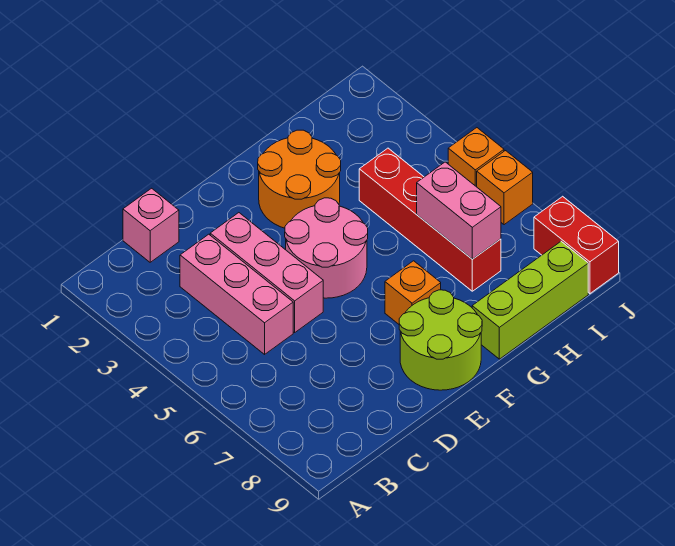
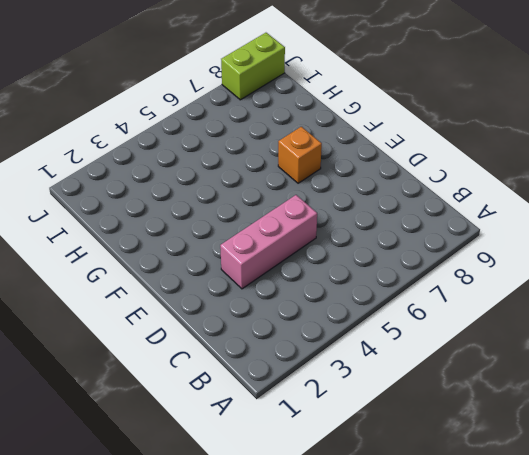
lime 1x2 brick [221,33,285,100] -> red 1x2 brick [534,196,619,294]
none -> pink 1x1 brick [123,188,179,262]
none -> pink 1x3 brick [180,234,293,354]
none -> pink 2x2 round brick [285,198,368,298]

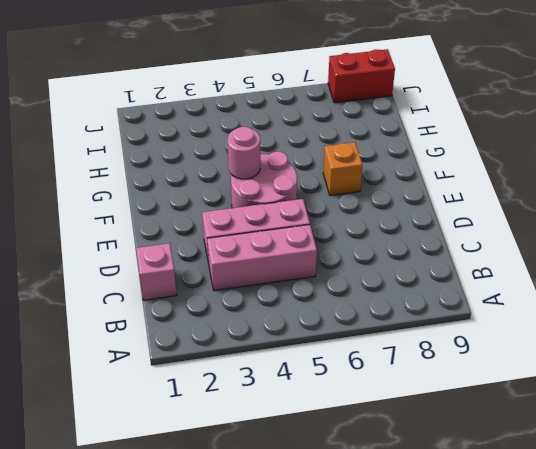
pink 1x1 round brick [228,127,260,179] -> none
none -> lime 2x2 round brick [399,290,482,390]
none -> orange 2x2 round brick [258,130,341,228]
none -> lime 1x3 brick [472,241,588,359]

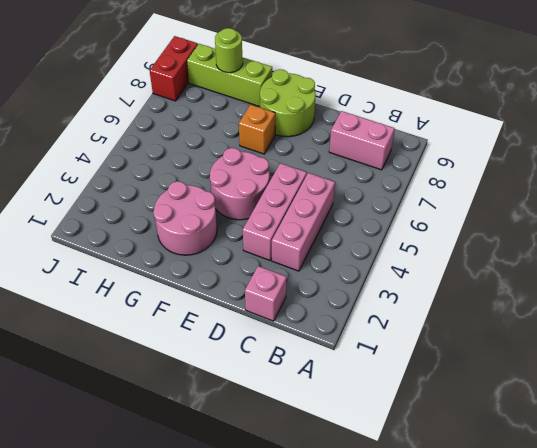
pink 1x2 brick [329,111,395,170] -> pink 1x2 brick turned to [417,162,501,259]
pink 2x2 round brick [153,181,217,255] -> orange 2x2 round brick [258,130,341,228]
lime 1x1 round brick [215,28,243,73] -> none
none -> red 1x4 brick [359,148,501,291]
none -> orange 1x1 brick [448,128,504,187]
none -> orange 1x1 brick [477,151,533,225]

